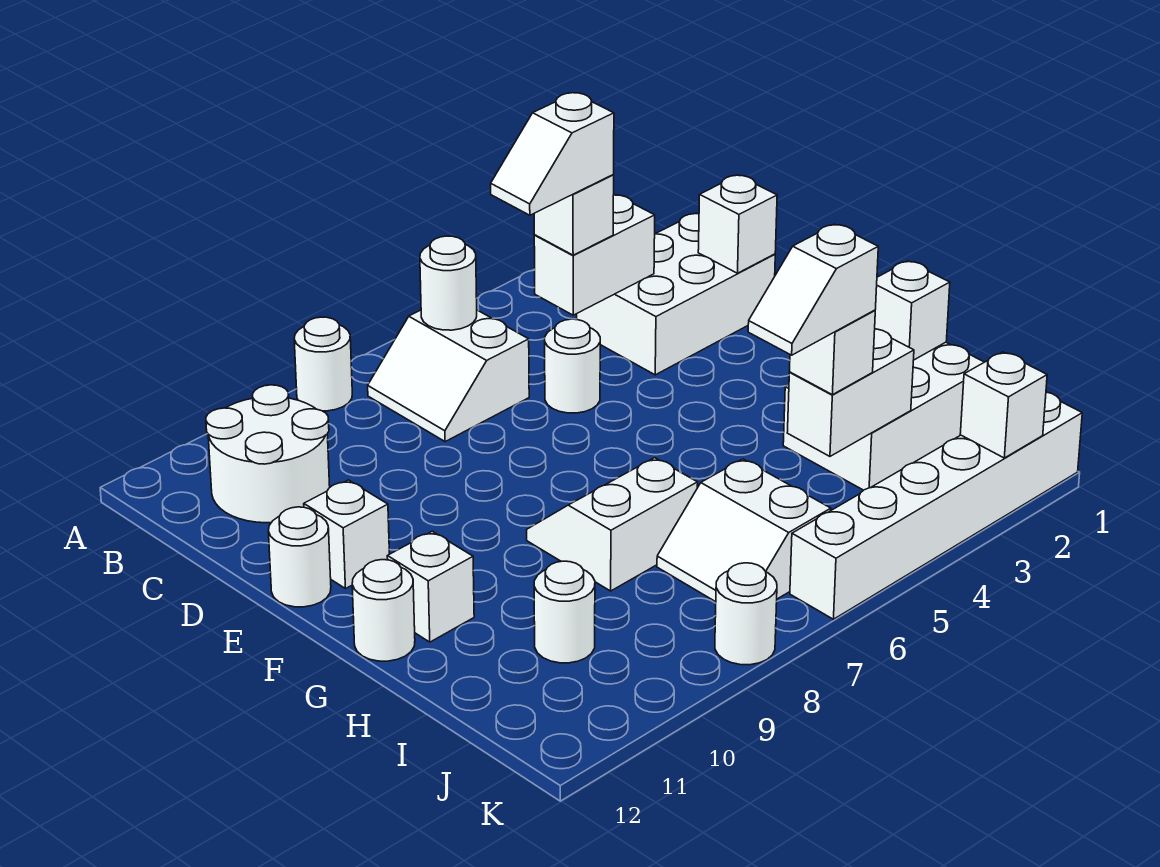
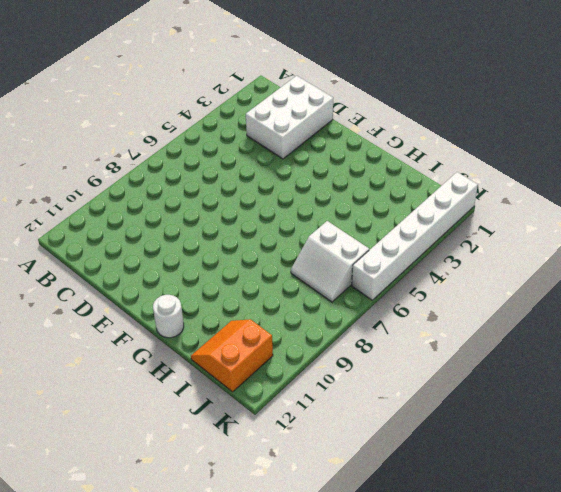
orange 2x2 slope [191,319,273,392] -> none
none -> white 1x1 round brick [294,317,352,411]
none -> white 2x2 slope [368,310,529,442]
none -> white 2x2 round brick [206,385,330,523]

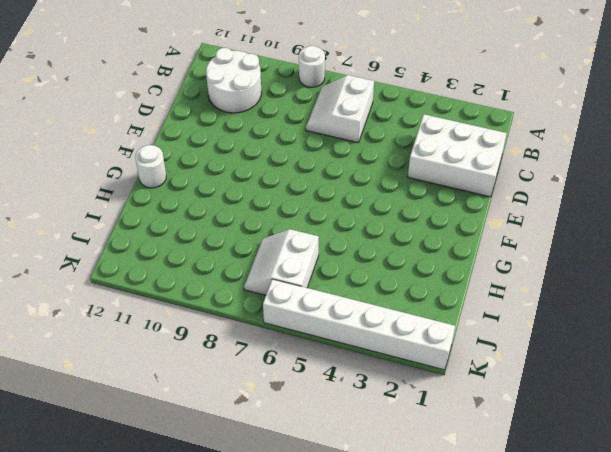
none -> white 1x1 round brick [545,319,600,413]
none -> white 1x1 brick [304,480,389,589]
none -> white 1x1 round brick [268,507,331,607]

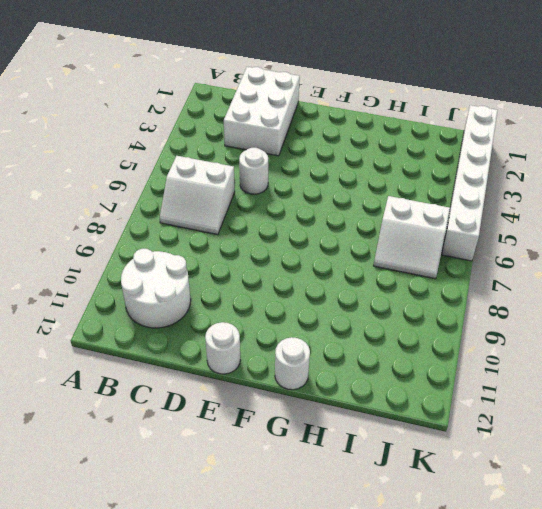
none -> white 1x1 round brick [294,317,352,411]
none -> white 1x1 brick [304,480,389,589]
none -> white 2x2 slope [527,458,698,591]

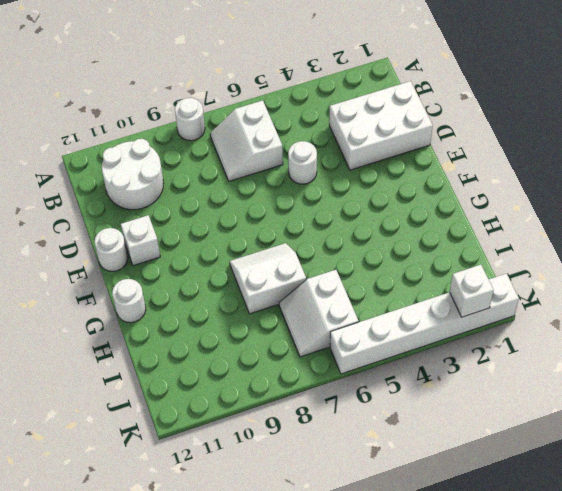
none -> white 1x1 brick [387,531,474,642]
none -> white 2x3 brick [783,342,984,490]
none -> white 1x1 round brick [534,561,595,663]

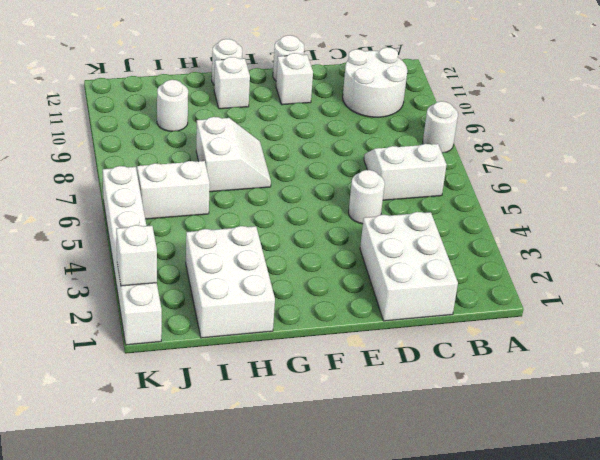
none -> white 1x1 round brick [715,563,777,665]
none -> white 1x1 round brick [420,236,477,330]
none -> white 1x2 brick [534,195,655,315]

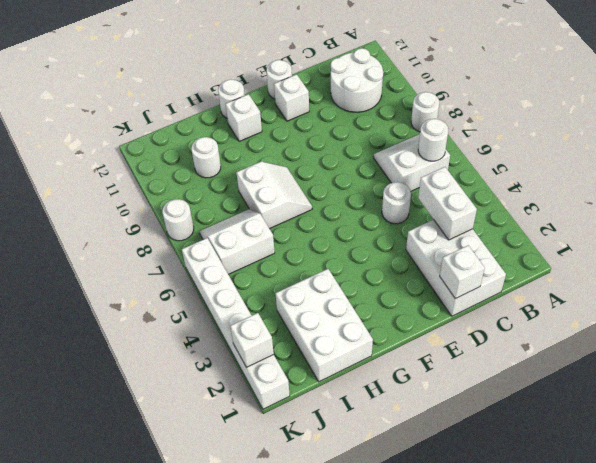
none -> white 1x1 brick [875,261,950,360]
none -> white 1x2 brick [787,329,914,456]
none -> white 1x1 brick [534,175,614,255]

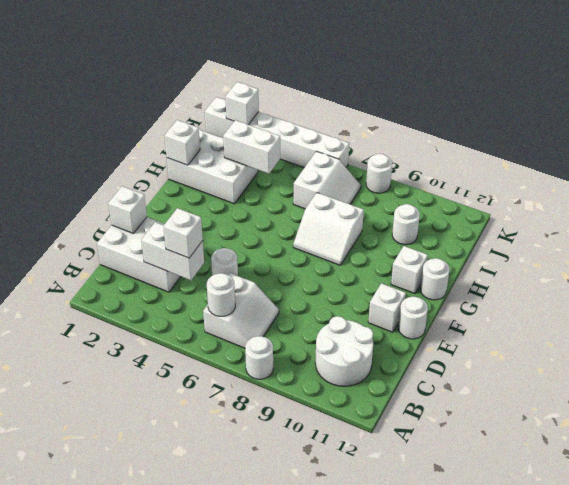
none -> white 1x1 brick [790,310,875,395]
none -> white 1x2 slope [491,93,614,215]
none -> white 1x2 slope [748,224,878,355]

